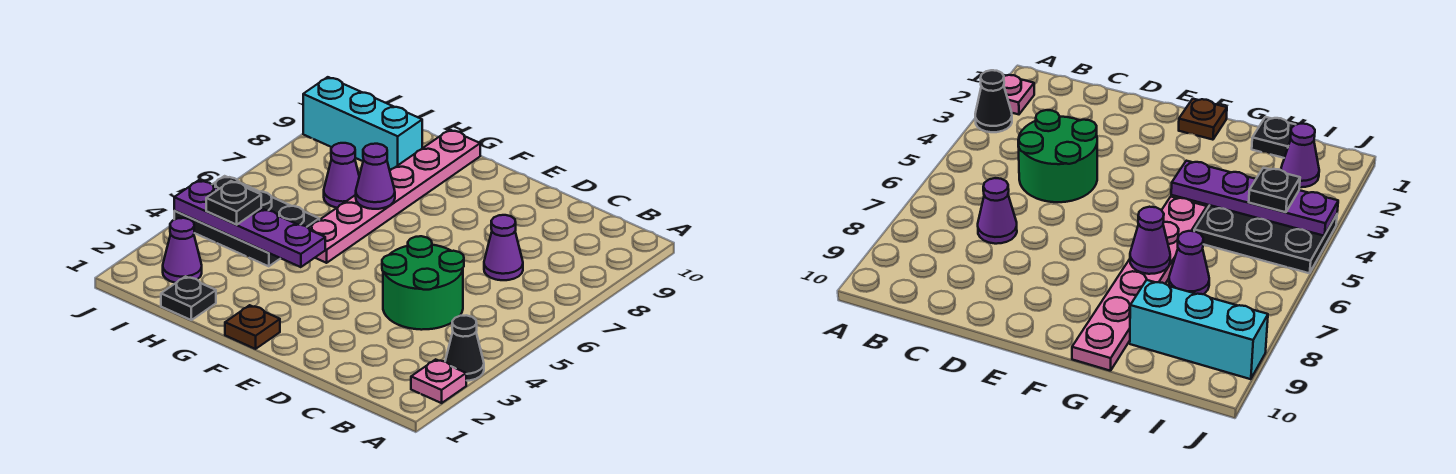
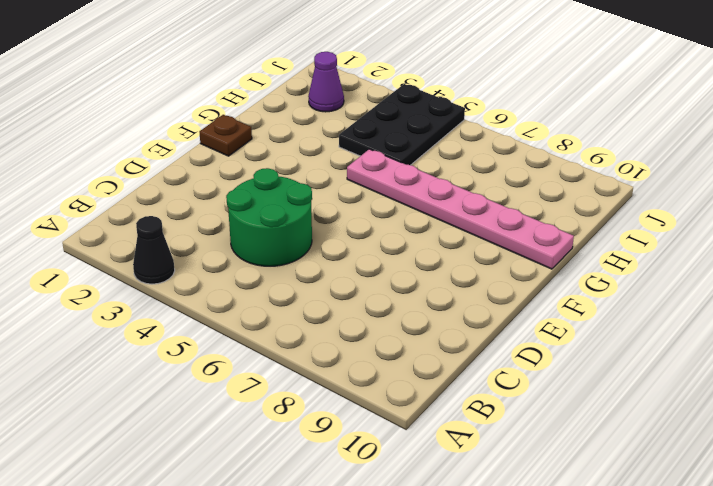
none -> pink 1x1 plate [411,359,466,403]
none -> purple 1x1 cone [484,215,523,280]
none -> black 1x1 plate [161,276,216,320]

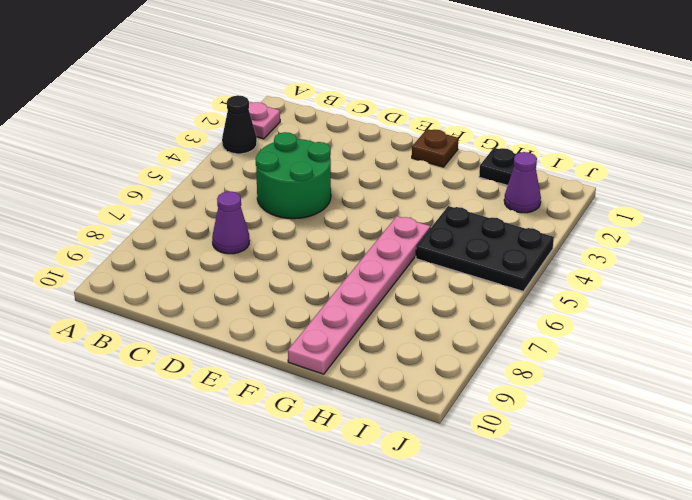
none -> purple 1x1 cone [324,143,359,208]
none -> cyan 1x3 brick [303,77,422,170]
none -> purple 1x4 plate [174,180,325,267]

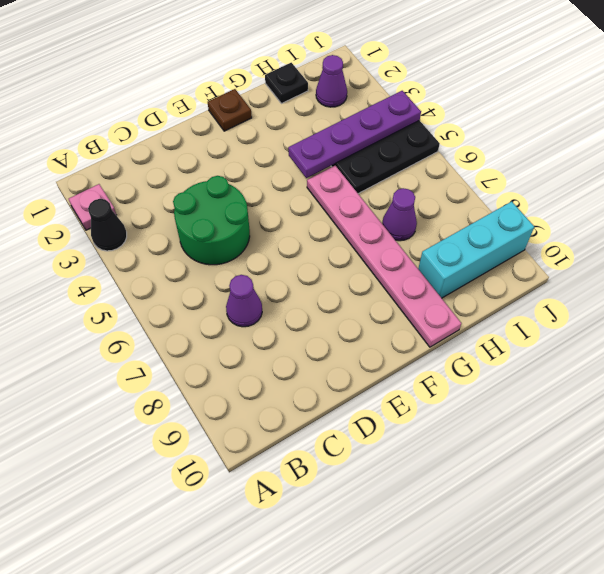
none -> purple 1x1 cone [356,144,395,209]
none -> black 1x1 plate [206,181,261,225]

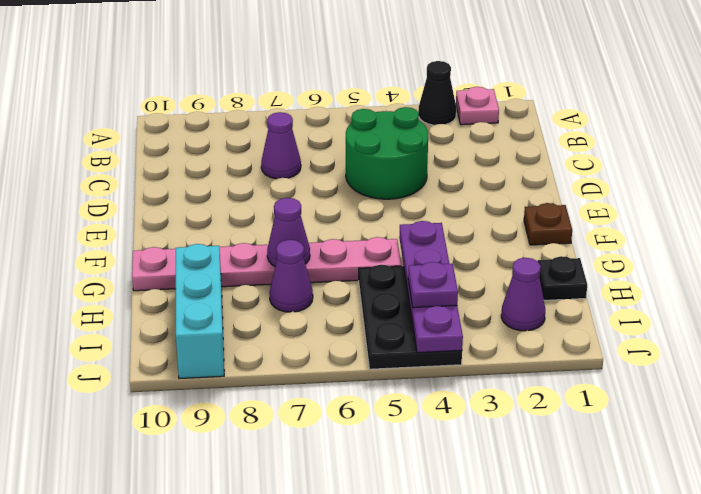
purple 1x1 plate [408,262,458,308] -> black 1x1 plate [206,181,261,225]

